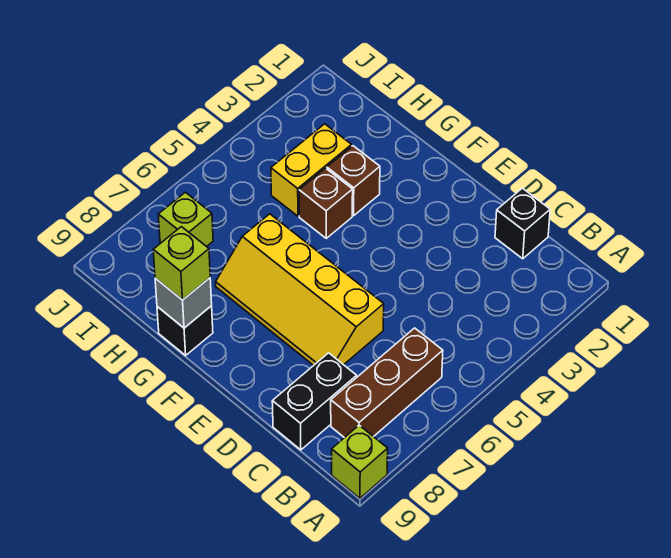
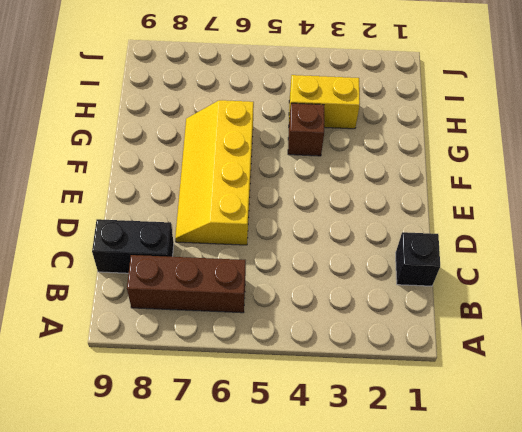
none -> lime 1x1 brick [332,425,388,498]
none -> brown 1x1 brick [327,146,380,216]
none -> black 1x1 brick [157,306,213,355]

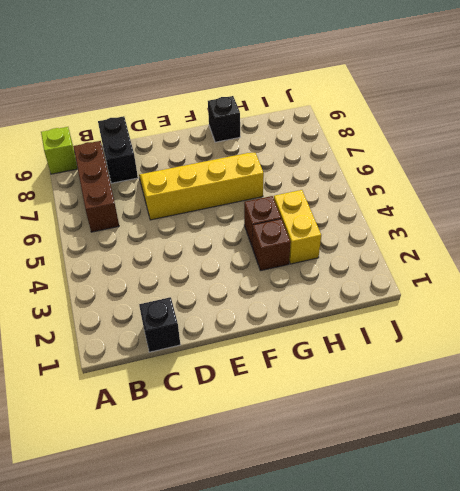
none -> lime 1x1 brick [158,192,213,247]
none -> grey 1x1 brick [155,278,212,328]
none -> lime 1x1 brick [153,227,210,300]

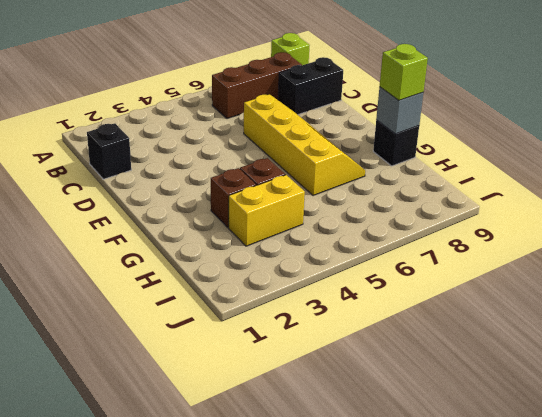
none -> lime 1x1 brick [158,192,213,247]

